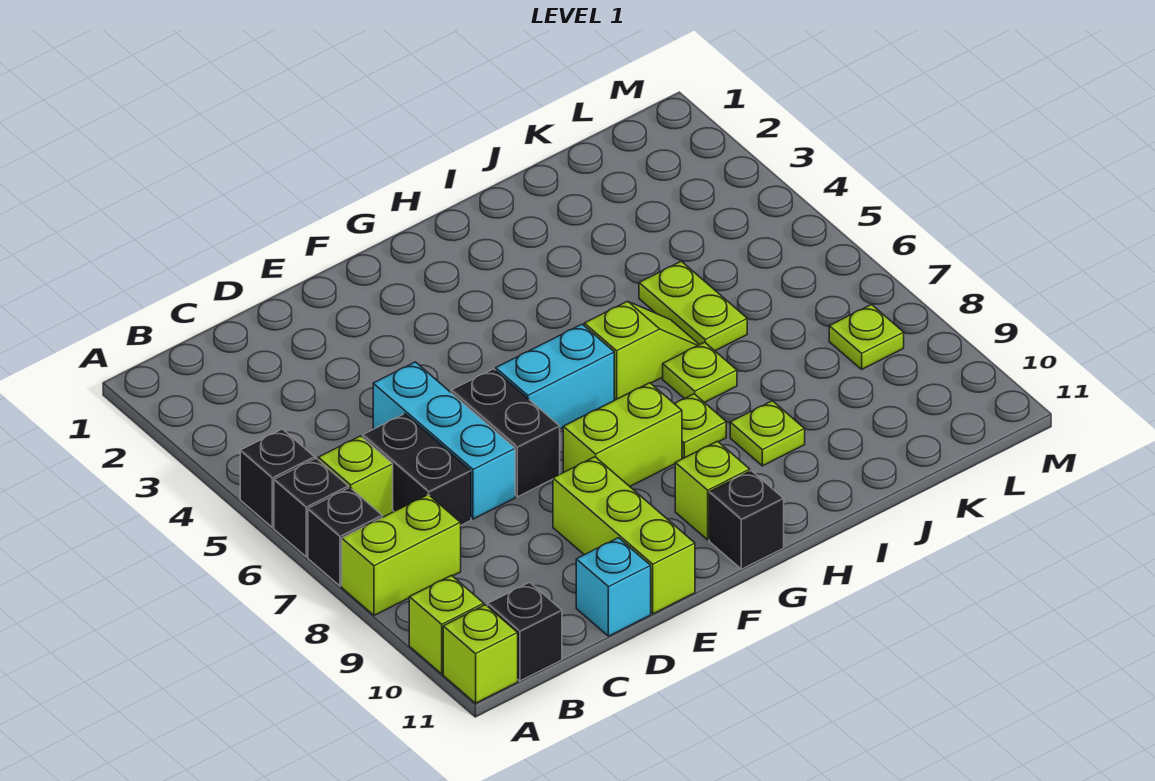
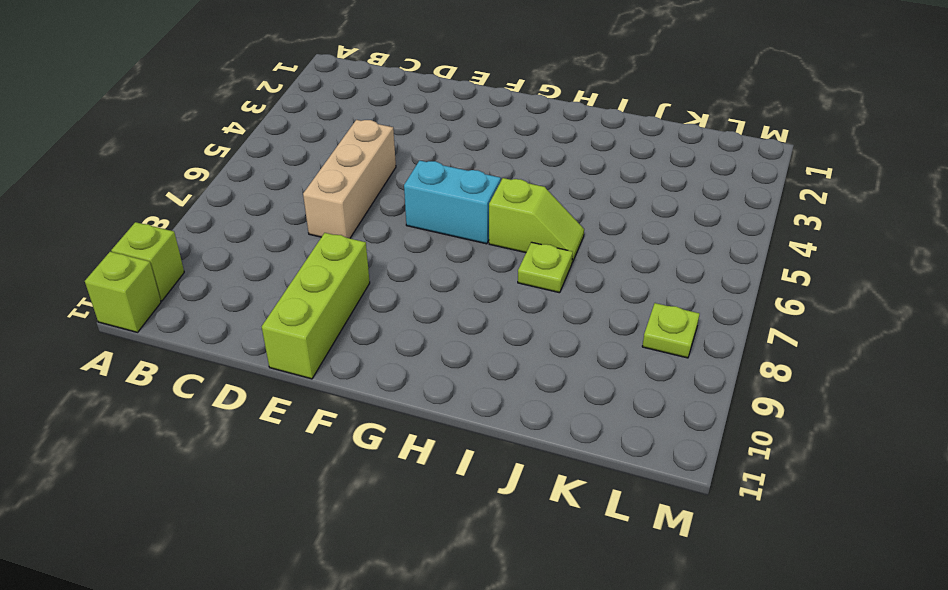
tan 1x3 brick [303,120,396,238] -> cyan 1x3 brick [373,362,515,519]
none -> black 1x1 brick [240,429,315,528]
none -> black 1x1 brick [274,458,348,557]
none -> black 1x1 brick [308,488,382,586]

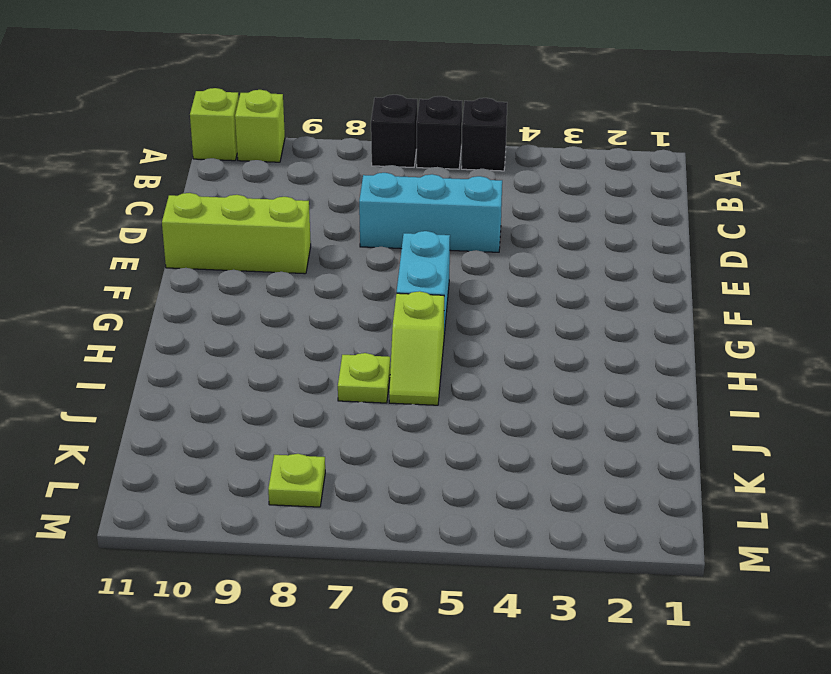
none -> lime 1x2 brick [342,495,461,615]
none -> lime 1x1 brick [318,436,393,517]
none -> black 1x1 brick [488,582,562,681]

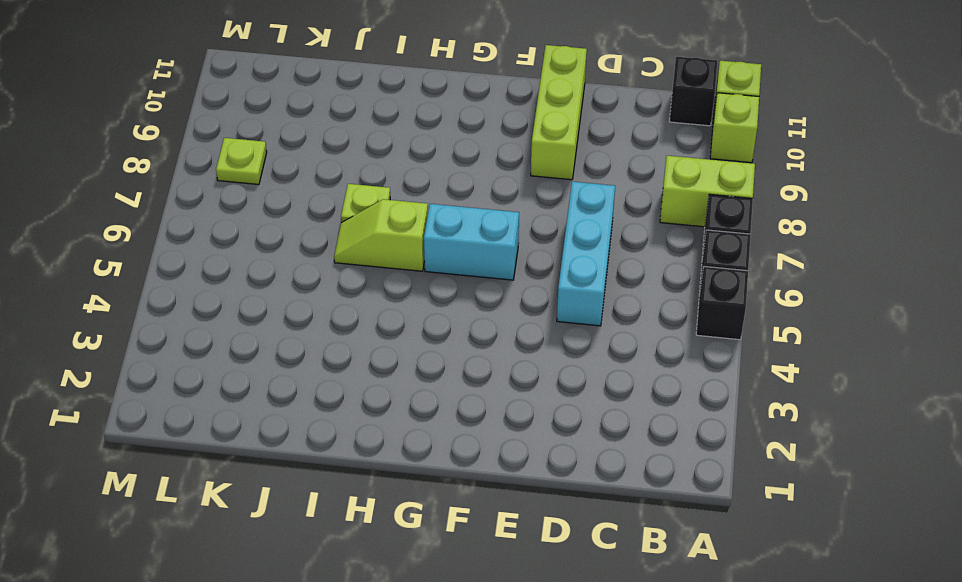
none -> lime 1x1 brick [318,436,393,517]
none -> black 1x2 brick [363,414,471,525]
none -> cyan 1x1 brick [576,538,651,636]

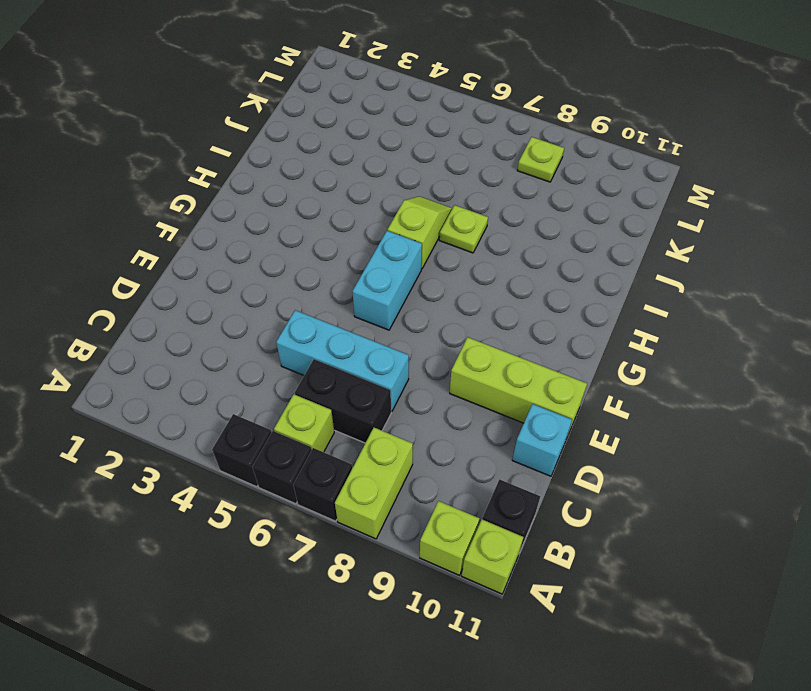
none -> black 1x2 brick [451,369,560,497]
none -> lime 1x2 brick [563,383,682,486]
none -> lime 1x1 brick [675,441,750,540]

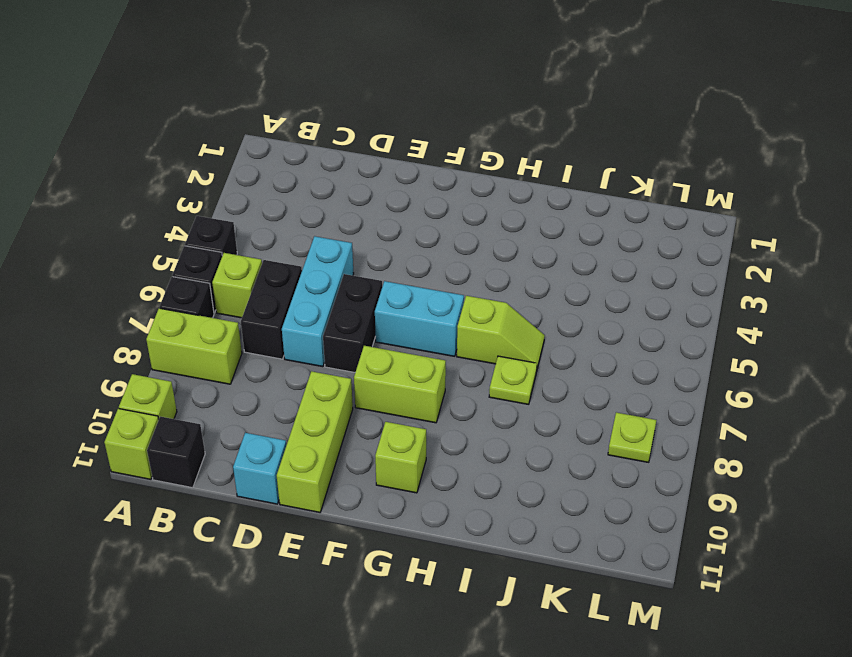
none -> black 1x1 brick [709,471,784,569]
none -> lime 1x1 plate [675,394,726,458]
none -> lime 1x1 plate [730,401,805,466]

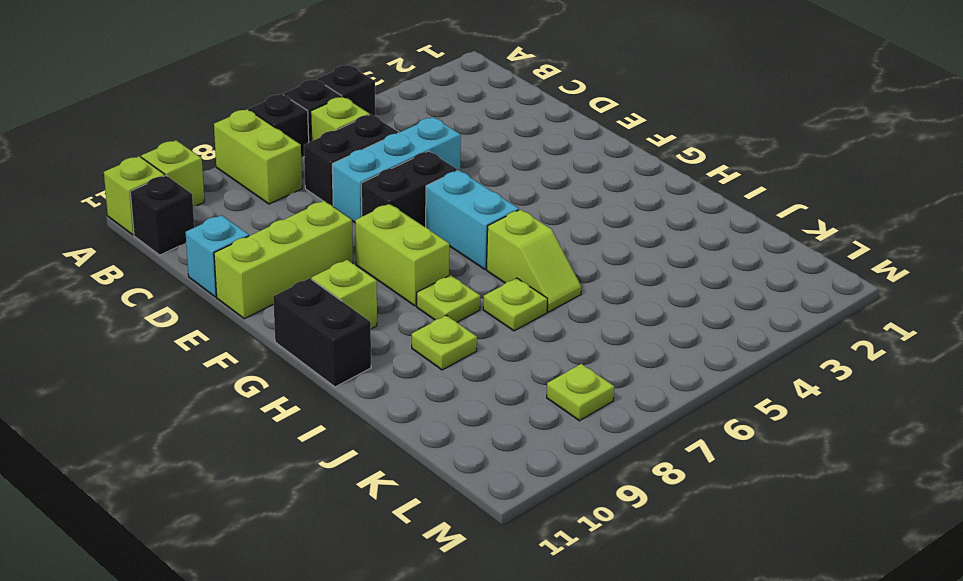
black 1x2 brick [273,278,371,387] -> black 1x1 brick [709,471,784,569]
none -> lime 1x2 plate [639,261,747,351]

